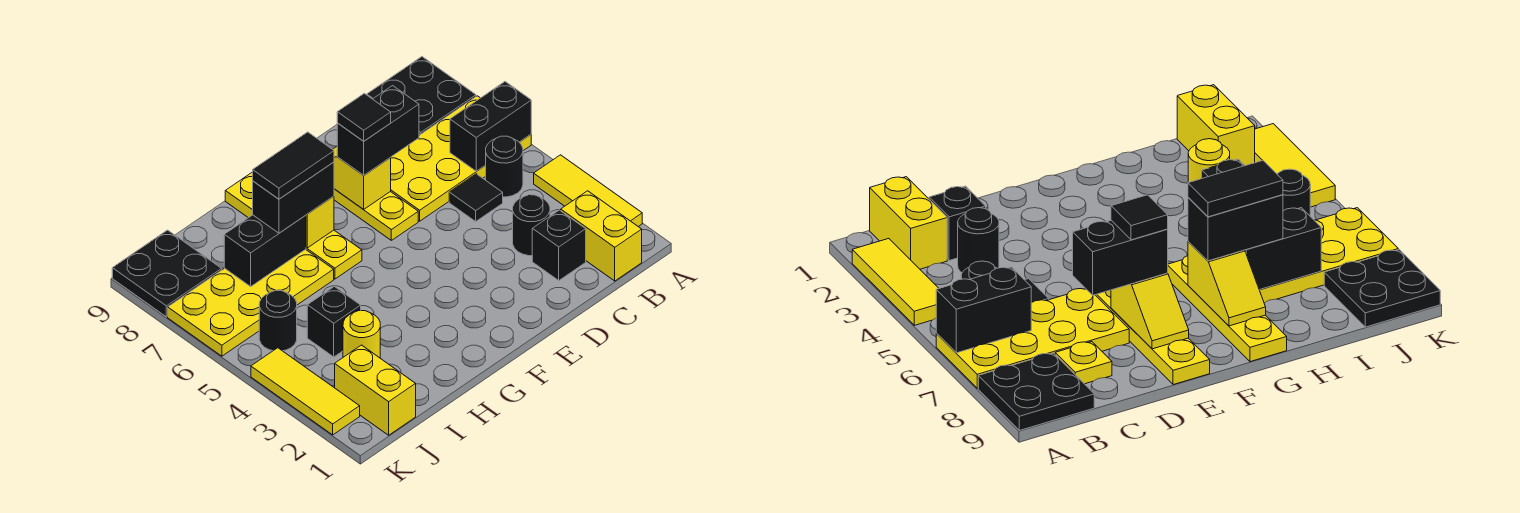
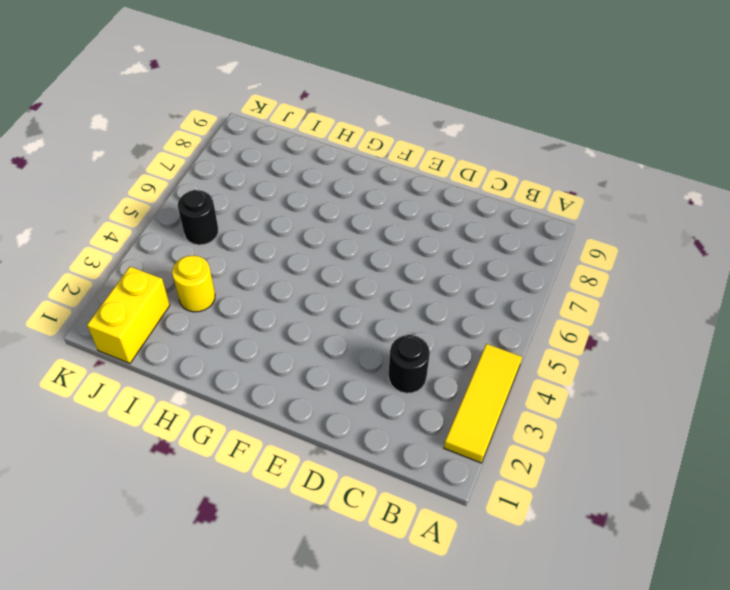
none -> yellow 2x4 plate [390,96,531,221]
none -> black 2x2 plate [367,57,476,135]
none -> yellow 1x2 brick [561,191,642,281]

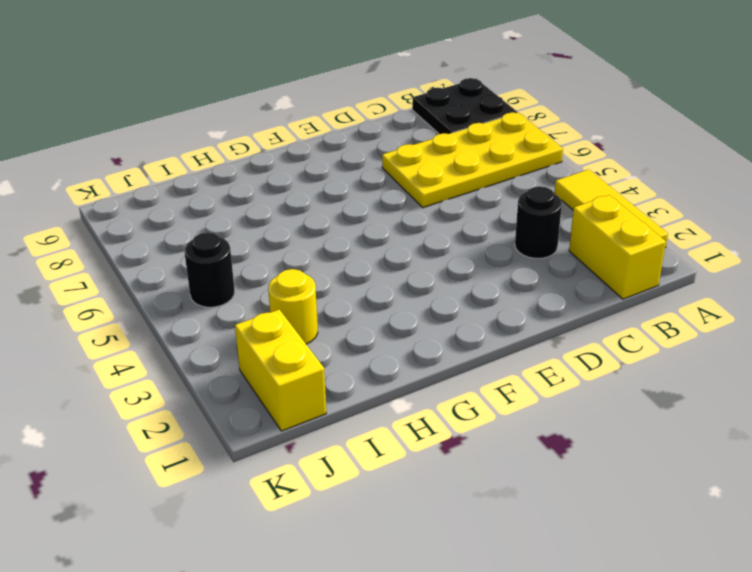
none -> black 1x1 round brick [486,136,523,197]
none -> black 1x1 brick [532,210,586,280]
none -> black 1x1 tile [449,174,503,221]

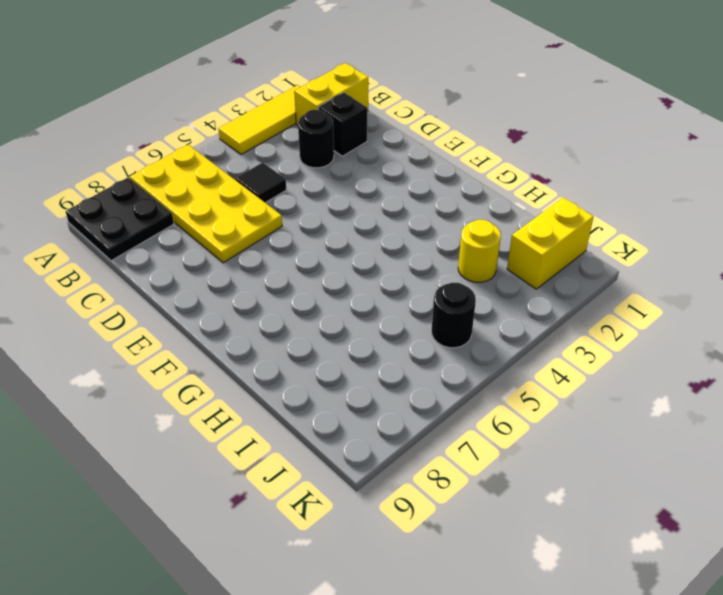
none -> black 1x1 round brick [486,136,523,197]
none -> yellow 1x1 plate [1055,342,1112,384]
none -> yellow 1x4 plate [334,189,418,240]

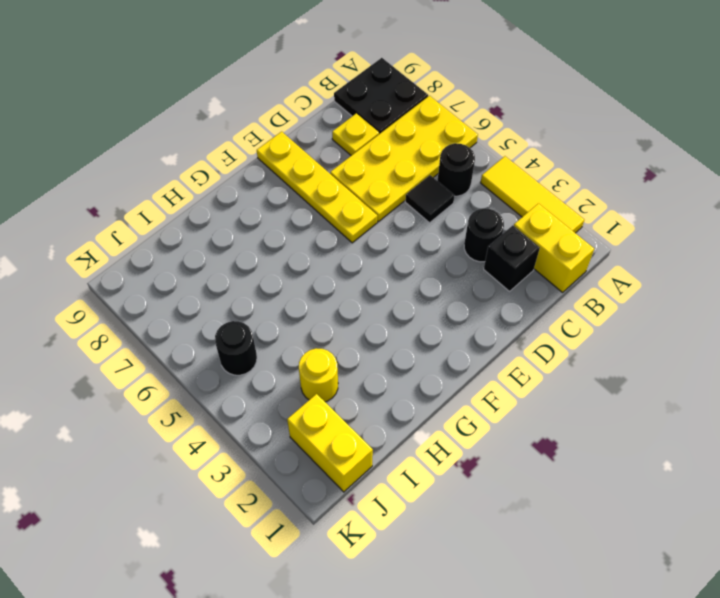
none -> yellow 1x4 plate [225,172,362,279]
none -> yellow 2x4 plate [168,249,334,356]
none -> black 1x1 brick [307,286,361,357]

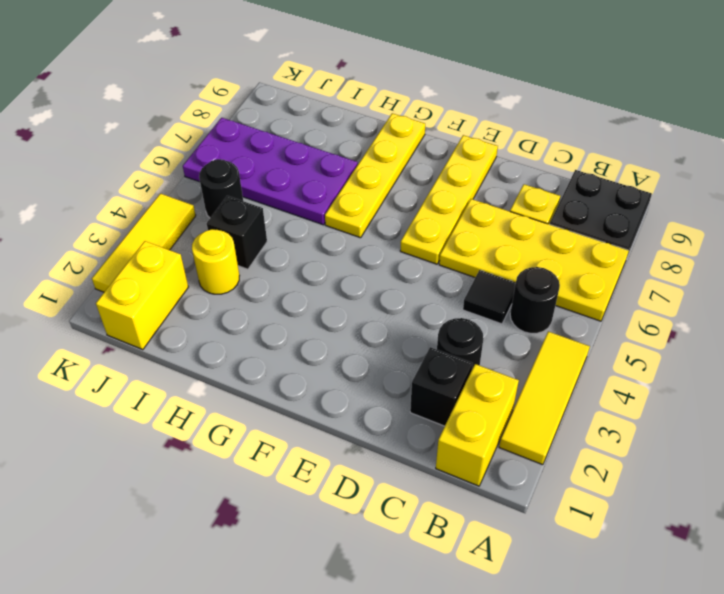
purple 2x4 plate [183,118,358,225] -> yellow 2x4 plate [168,249,334,356]
none -> black 2x2 plate [112,230,222,317]
none -> black 1x2 brick [450,82,531,171]
none -> yellow 1x2 slope [333,147,391,209]

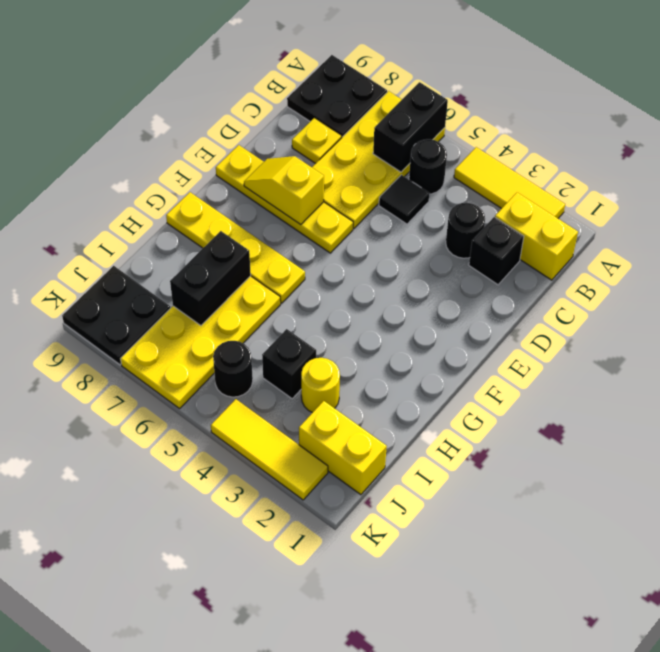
none -> yellow 1x2 slope [306,196,334,248]
none -> black 1x2 brick [337,86,419,175]
none -> black 1x2 brick [253,162,334,233]

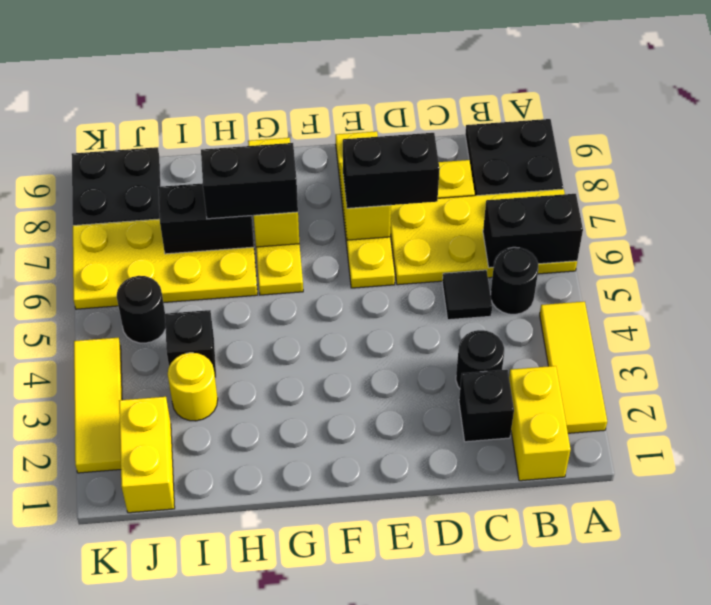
none -> black 1x1 tile [337,93,391,141]
none -> black 1x2 tile [253,132,334,199]

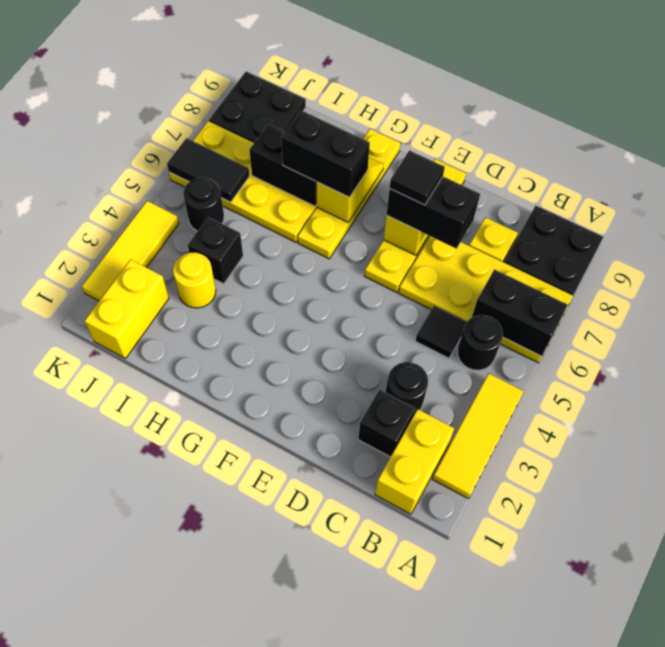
black 1x2 tile [167,138,249,202] -> black 1x2 tile moved to [253,132,334,199]

